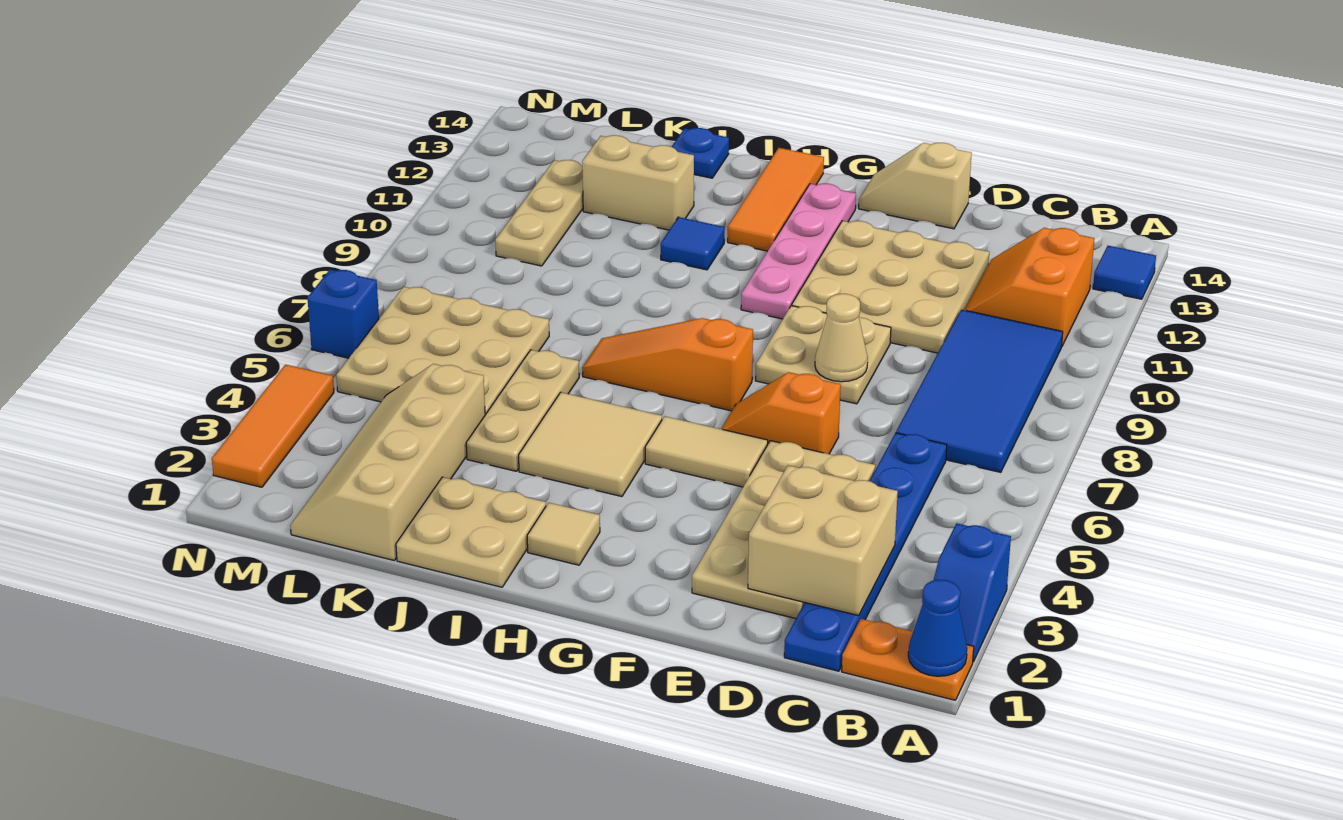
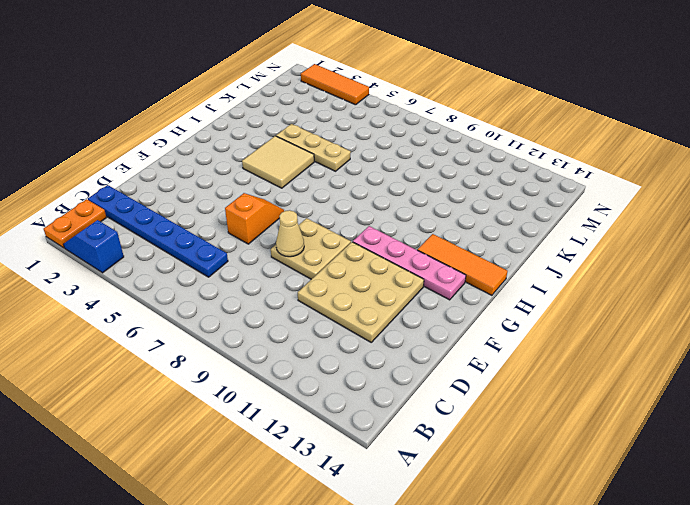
none -> blue 1x1 tile [1093,246,1156,299]
none -> blue 2x4 tile [896,310,1063,472]
none -> orange 2x2 slope [965,228,1094,347]
none -> tan 2x4 plate [692,441,875,619]

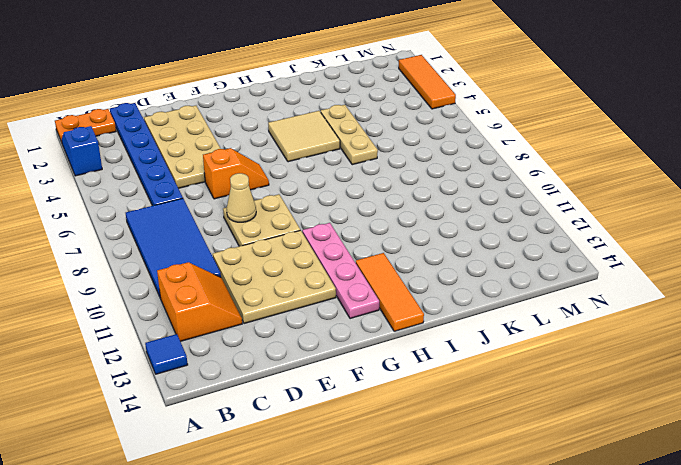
none -> tan 1x2 slope [859,143,972,229]
none -> tan 1x2 tile [645,416,768,487]
none -> orange 1x3 slope [582,318,753,411]
none -> tan 1x1 tile [527,503,600,565]

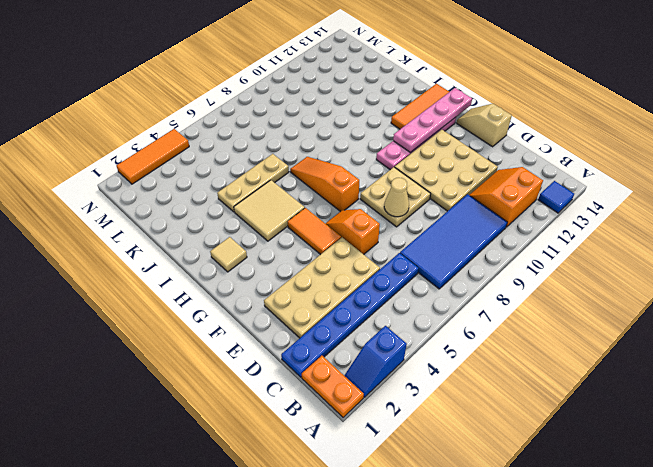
orange 1x2 tile [288,208,341,255] -> tan 1x2 tile [645,416,768,487]
pink 1x4 plate [393,88,472,152] -> none
none -> tan 2x2 plate [396,477,546,587]
none -> blue 1x1 tile [661,217,725,270]
none -> tan 1x2 brick [582,135,694,230]
none -> blue 1x1 plate [672,128,729,178]

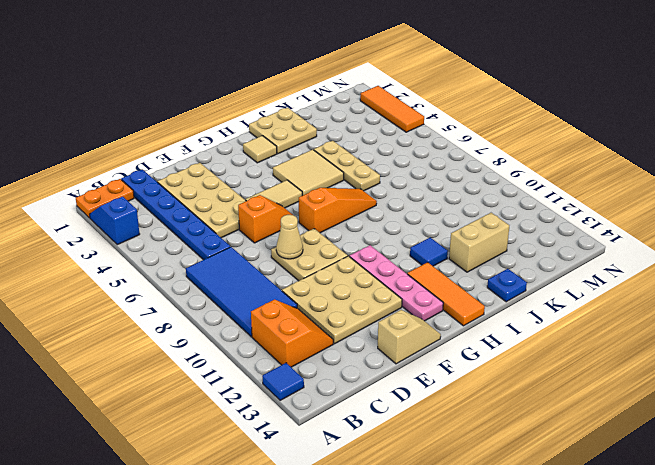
none -> tan 2x4 slope [290,364,485,560]
none -> tan 3x3 plate [336,287,549,415]
none -> tan 1x3 plate [495,160,583,266]
none -> blue 1x1 brick [307,270,379,358]

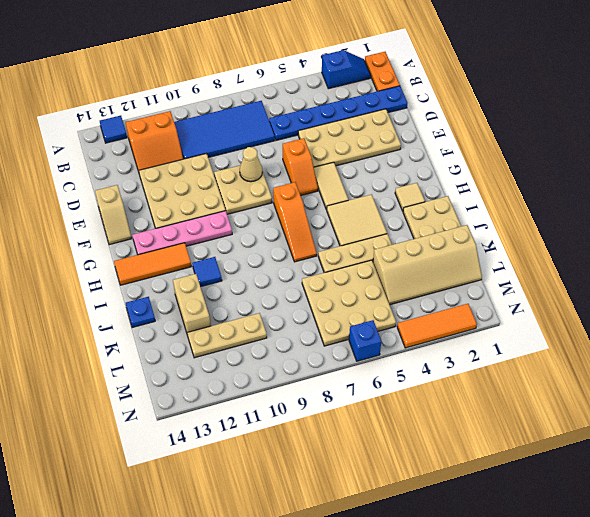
none -> blue 1x1 cone [908,580,967,676]
none -> tan 2x2 brick [748,465,898,616]

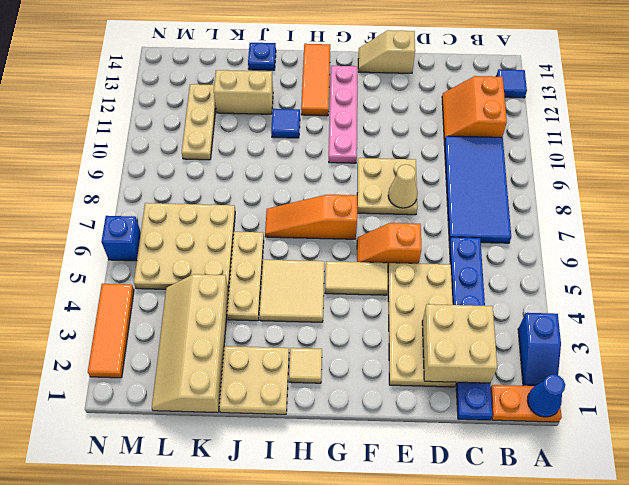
none -> tan 3x3 plate [792,221,989,353]

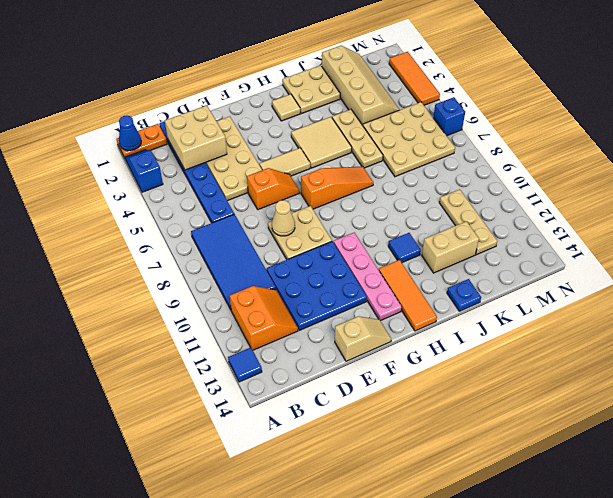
blue 3x3 plate [267,241,367,330] -> tan 3x3 plate [792,221,989,353]

